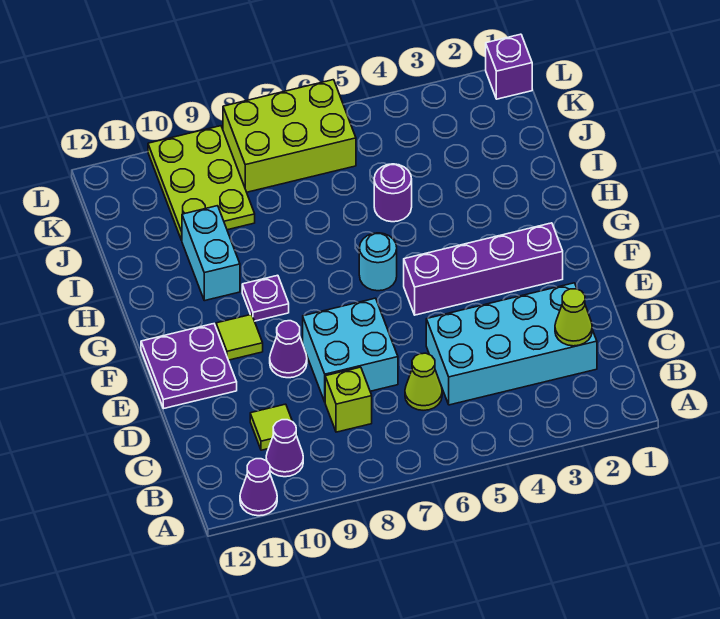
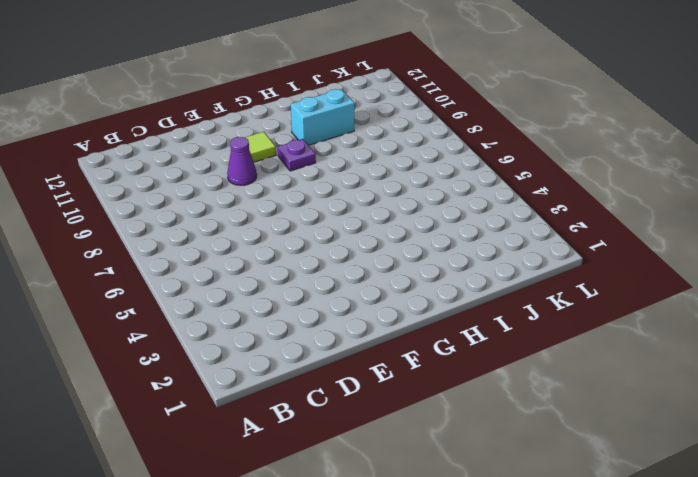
none -> purple 1x1 cone [240,459,277,516]
none -> purple 1x1 cone [266,420,303,477]
none -> cyan 2x4 brick [426,283,597,405]

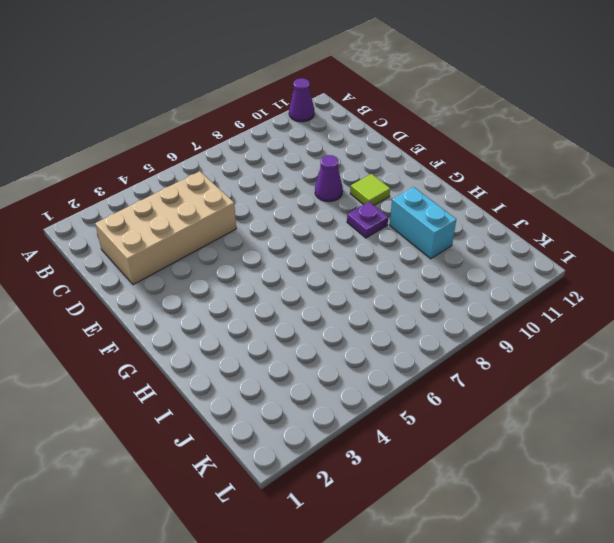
tan 2x4 brick [95,171,236,285] -> cyan 2x4 brick [426,283,597,405]
none -> purple 1x1 cone [266,420,303,477]
none -> lime 1x1 cone [405,353,442,410]
none -> lime 1x1 brick [325,367,372,432]

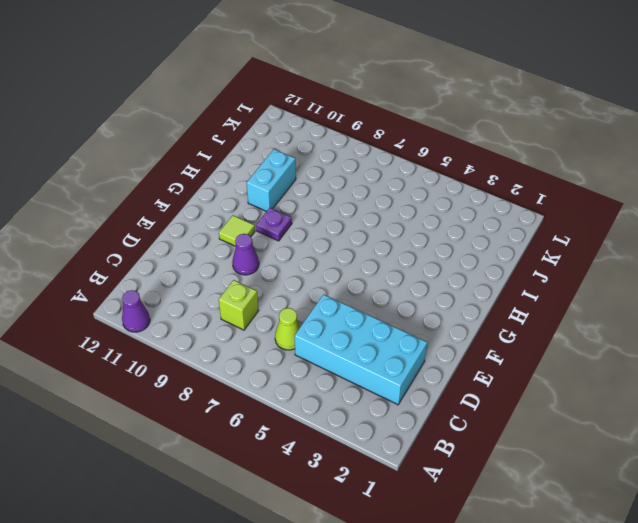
none -> purple 1x1 cone [266,420,303,477]
none -> lime 1x1 tile [250,404,297,450]
none -> cyan 2x2 brick [303,298,398,402]

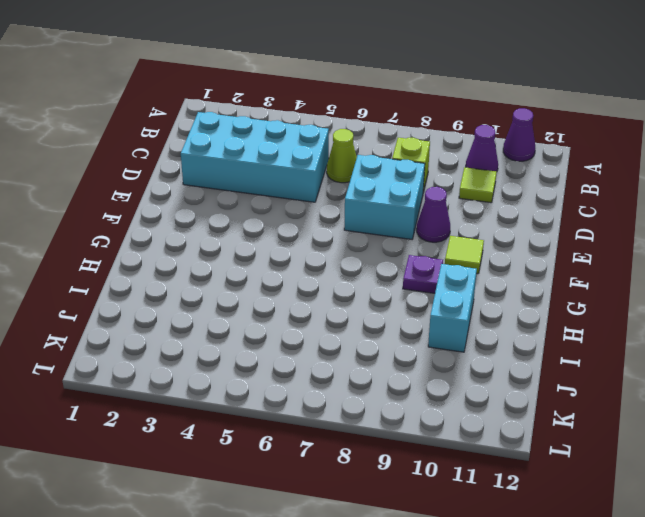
none -> purple 2x2 plate [141,324,237,409]
none -> purple 1x4 brick [404,223,563,315]
none -> cyan 1x1 round brick [359,233,397,291]

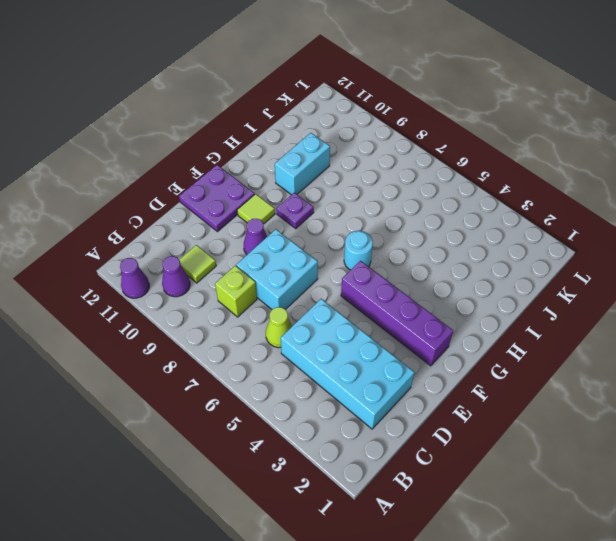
none -> purple 1x1 round brick [374,164,412,222]
none -> lime 2x3 plate [148,126,255,240]
none -> lime 2x3 brick [223,80,356,192]

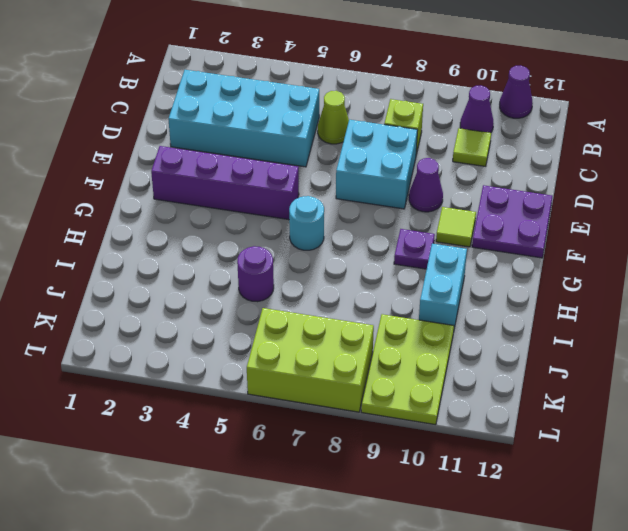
none -> purple 1x1 brick [486,34,532,99]
none -> lime 1x1 cone [555,289,592,346]

